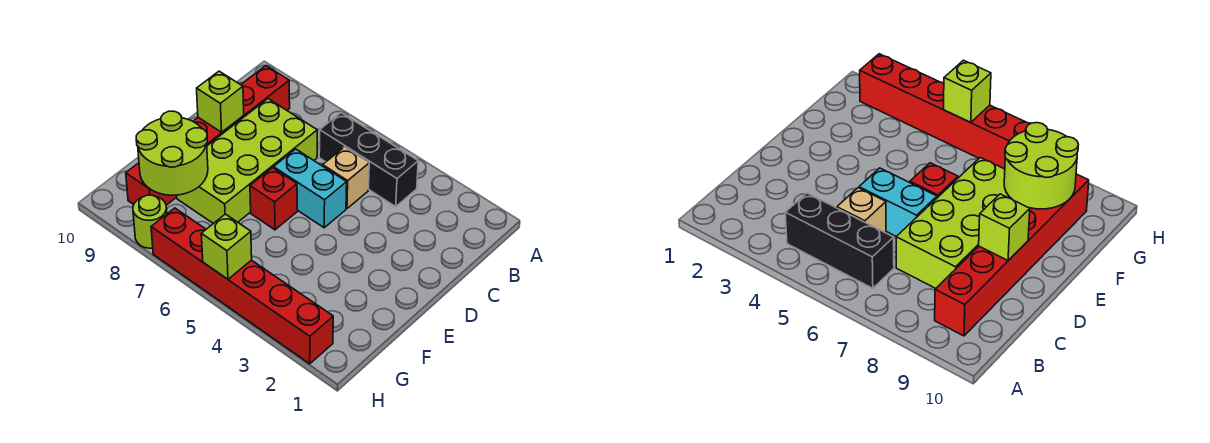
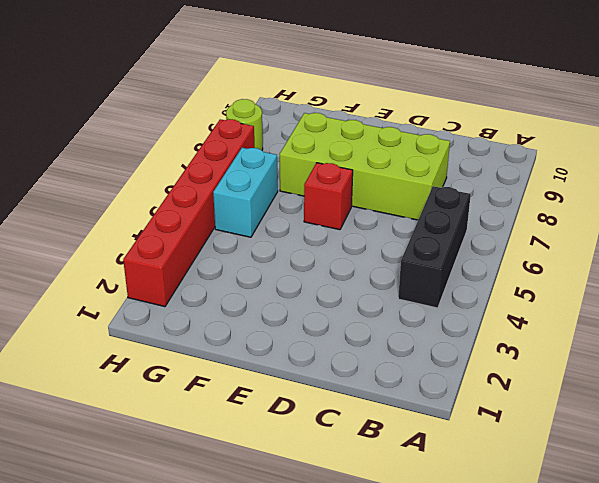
cyan 1x2 brick [213,148,278,237] -> cyan 1x2 brick moved to [274,149,347,228]
none -> red 1x6 brick [126,66,290,205]
none -> tan 1x1 brick [323,147,369,208]

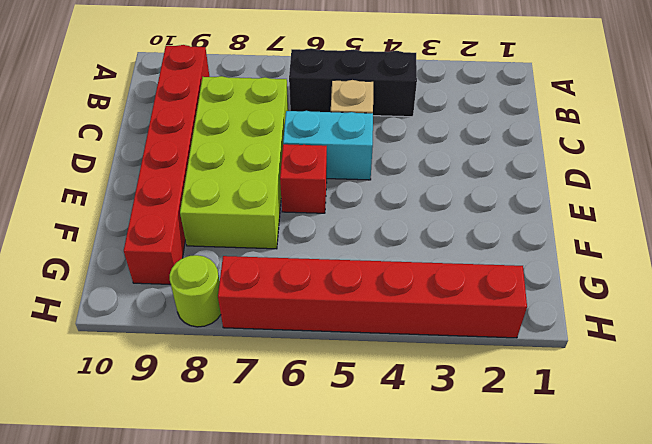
none -> lime 1x1 brick [197,71,244,132]
none -> lime 2x2 round brick [136,111,208,195]

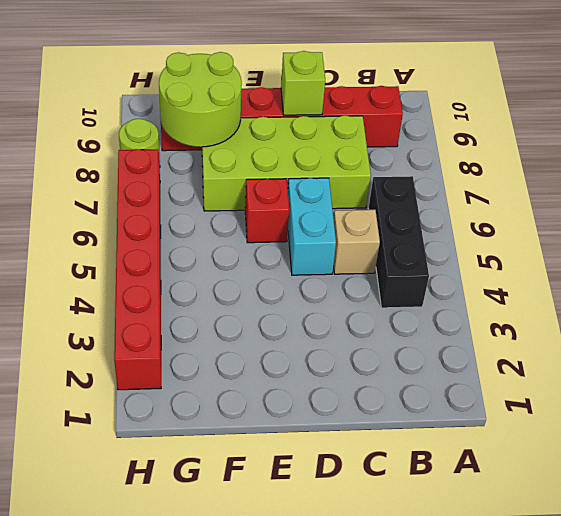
none -> lime 1x1 brick [201,214,252,279]

